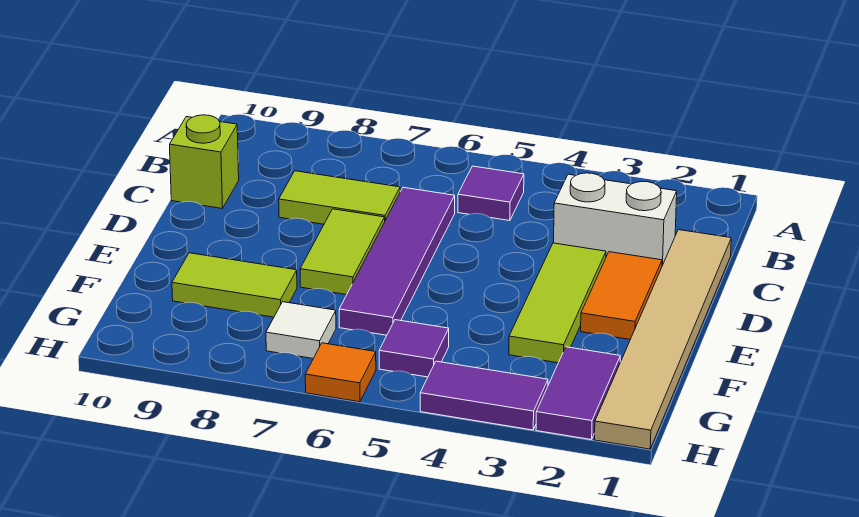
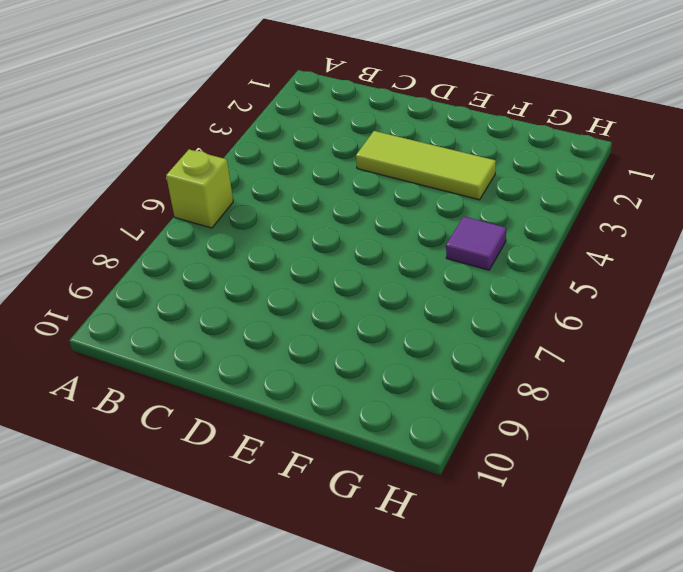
lime 1x1 brick [166,149,233,228] -> lime 1x1 brick moved to [170,115,239,208]
none -> purple 1x1 tile [458,166,524,221]
none -> tan 1x6 tile [595,230,731,449]
none -> white 1x2 brick [554,173,677,266]

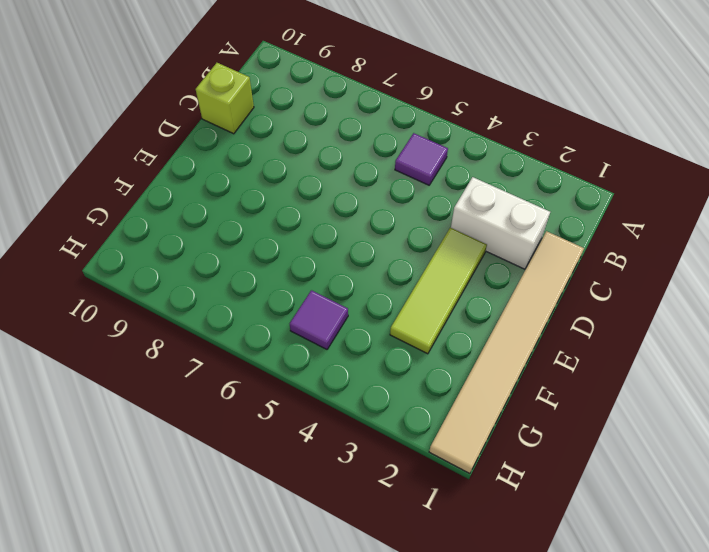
none -> purple 1x4 tile [339,187,455,335]
none -> lime 1x2 tile [279,171,400,224]
none -> orange 1x2 tile [581,252,662,339]

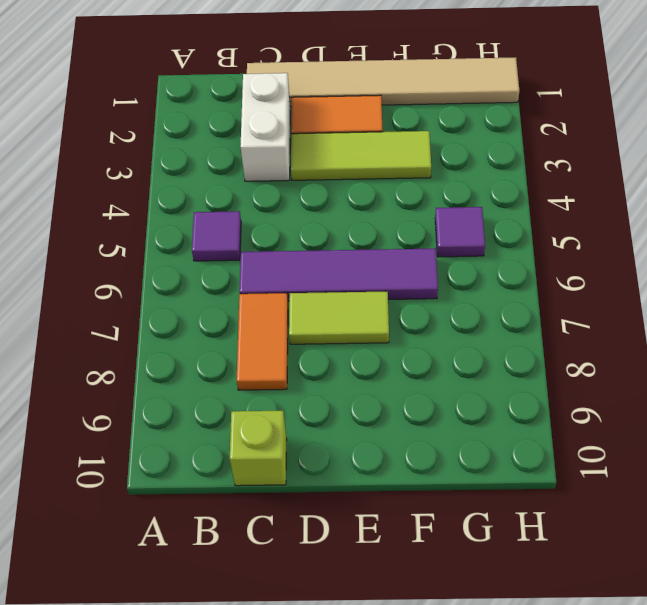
orange 1x2 tile [236,293,288,390] -> lime 1x2 tile [279,171,400,224]
none -> lime 1x2 tile [172,253,297,317]
none -> purple 1x2 tile [536,347,620,440]
none -> white 1x1 tile [266,302,336,358]

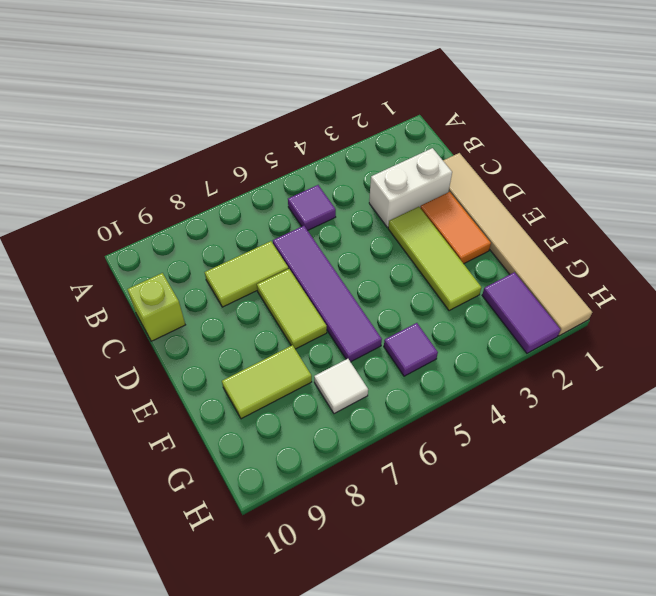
none -> purple 1x2 tile [420,361,548,430]
none -> orange 1x1 tile [305,343,376,402]

